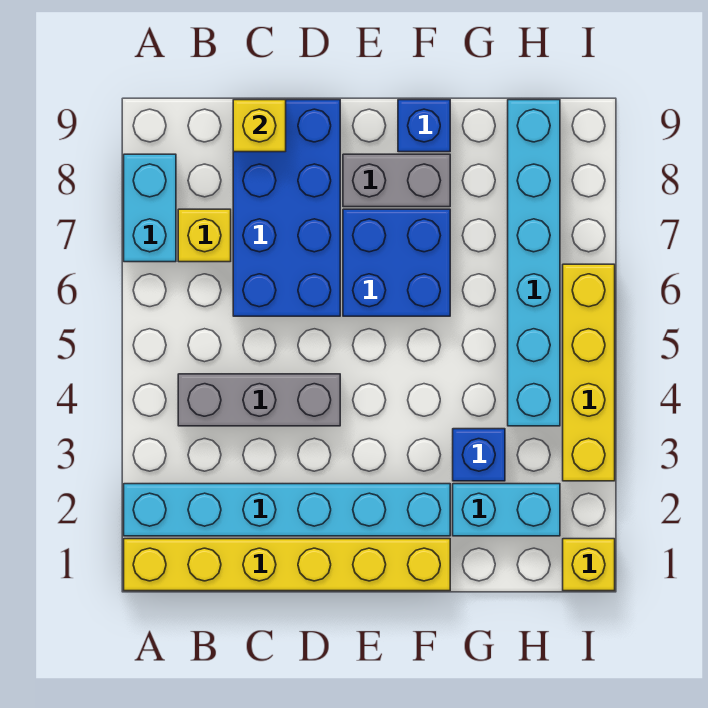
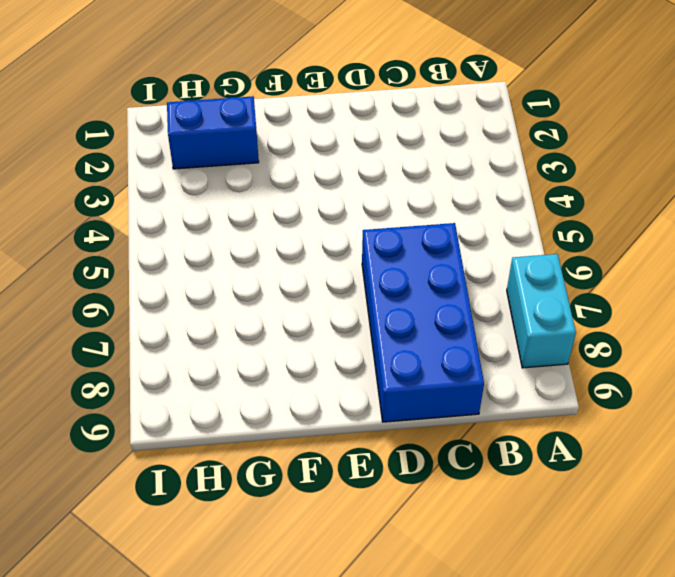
blue 1x2 brick [167,96,259,169] -> cyan 1x2 brick [453,484,560,536]
none -> yellow 1x6 brick [124,539,450,591]
none -> cyan 1x6 brick [124,484,450,536]
none -> grey 1x3 brick [178,374,340,426]

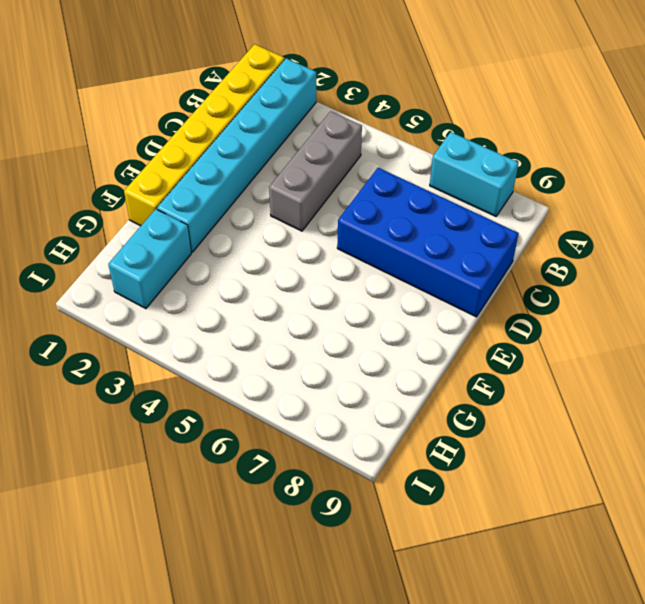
none -> yellow 1x1 brick [178,209,231,262]
none -> blue 2x2 brick [343,209,450,316]
none -> grey 1x2 brick [343,154,450,207]

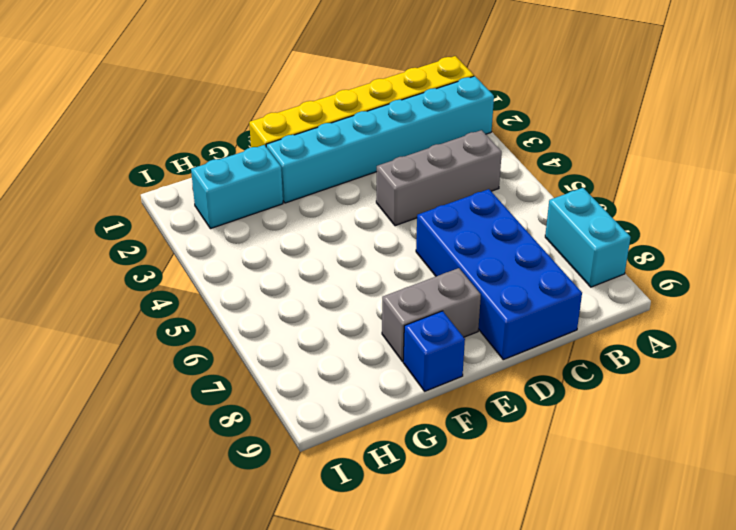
none -> yellow 1x1 brick [178,209,231,262]
none -> blue 2x2 brick [343,209,450,316]
none -> blue 1x1 brick [453,429,505,481]

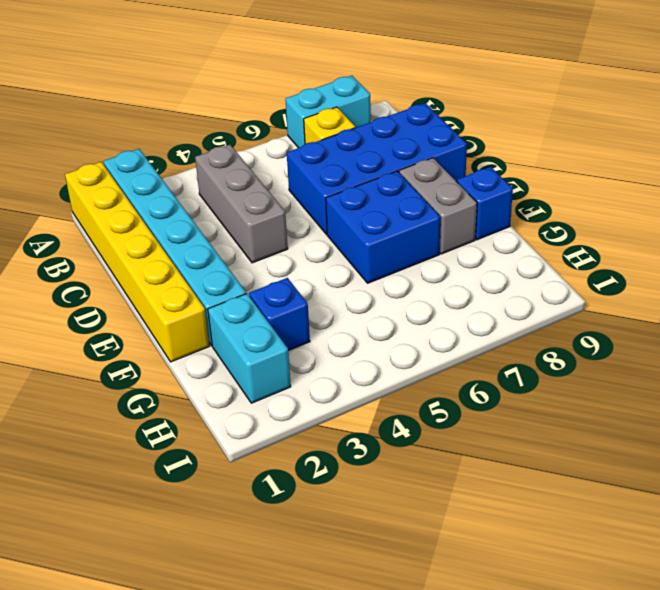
none -> cyan 1x6 brick [508,100,560,426]
none -> yellow 1x1 brick [563,539,615,591]
none -> yellow 1x4 brick [563,264,615,481]

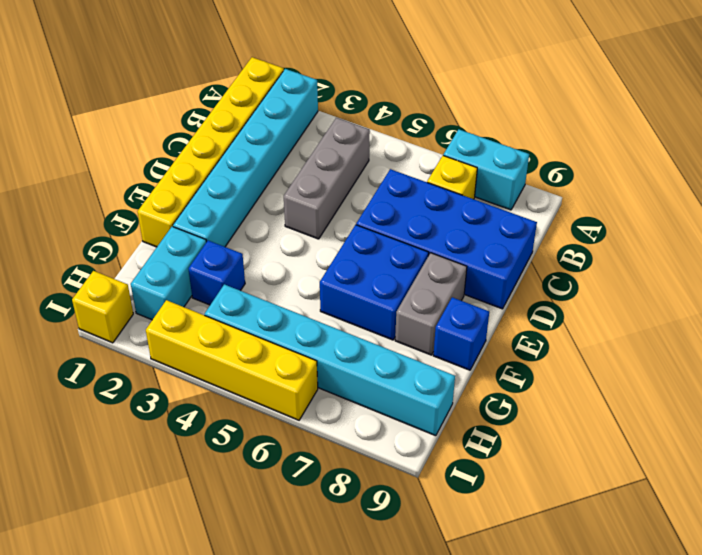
none -> yellow 1x1 brick [233,100,286,152]

